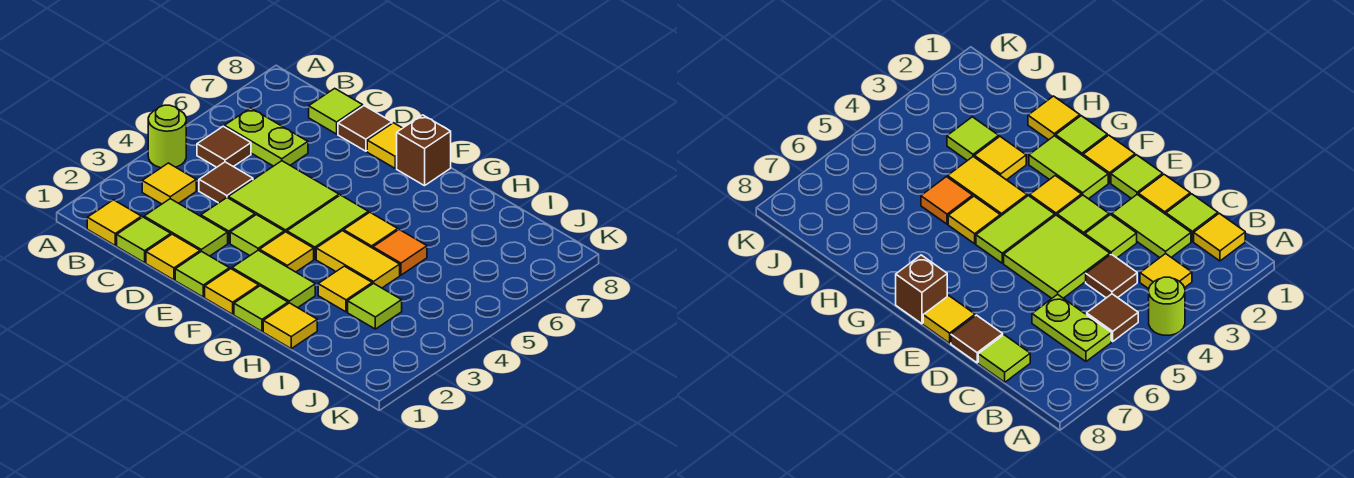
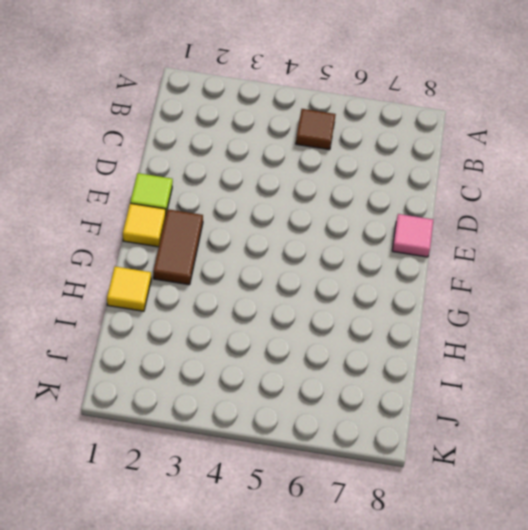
pink 1x1 tile [392,214,433,257] -> yellow 1x1 tile [367,123,402,168]
brown 1x2 tile [153,209,203,285] -> lime 1x2 tile [232,250,315,308]
none -> lime 1x1 round brick [148,105,186,168]
none -> yellow 1x1 tile [87,200,141,245]
none -> yellow 1x1 tile [142,163,196,204]

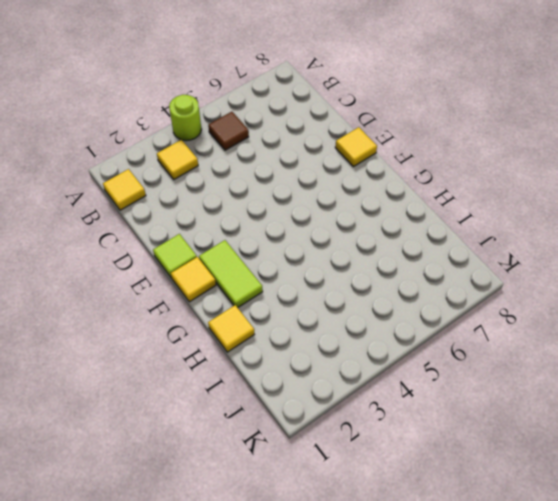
none -> lime 1x2 plate [225,108,308,166]
none -> lime 1x1 tile [117,217,171,263]
none -> lime 1x2 tile [144,199,228,256]

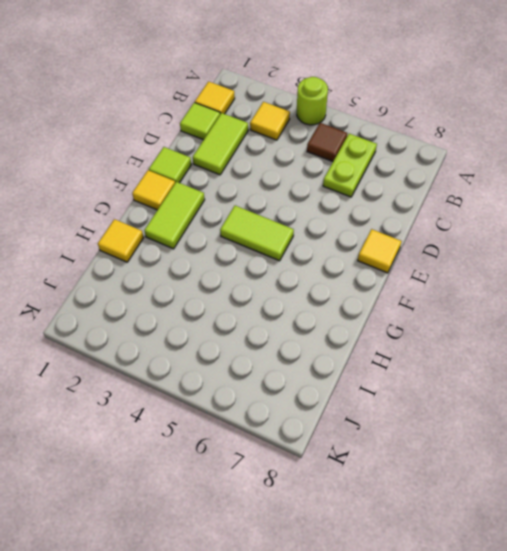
none -> brown 1x1 tile [199,162,253,203]
none -> lime 1x1 tile [309,88,363,134]
none -> yellow 1x1 tile [146,234,200,280]

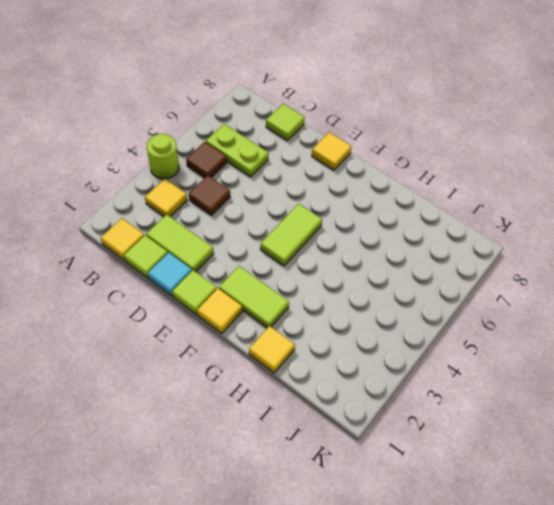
cyan 1x1 tile [148,252,192,296] -> yellow 1x1 tile [146,234,200,280]
none -> lime 1x1 tile [201,198,255,243]
none -> lime 2x2 tile [228,161,339,232]
none -> brown 1x1 tile [338,106,392,151]

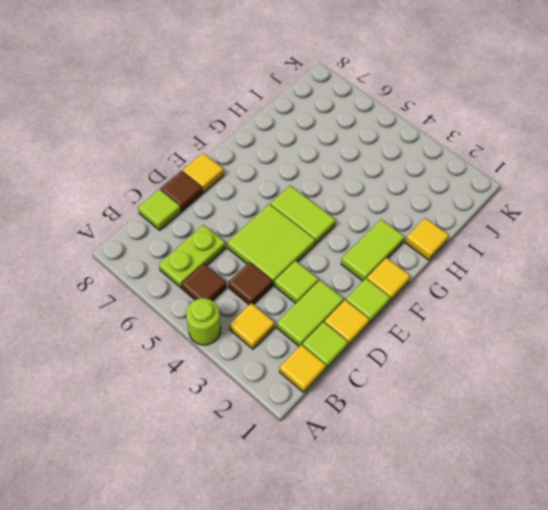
none -> lime 1x1 tile [230,215,284,256]
none -> yellow 1x1 tile [260,232,314,272]
none -> brown 1x1 brick [397,115,451,186]

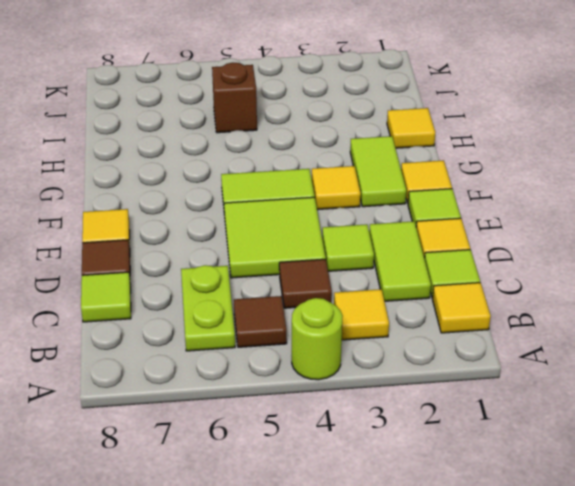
brown 1x1 brick [212,63,257,133] -> brown 1x1 brick moved to [397,115,451,186]
none -> lime 1x1 tile [230,215,284,256]
none -> lime 1x1 tile [234,286,288,331]
none -> yellow 1x2 tile [316,231,400,288]

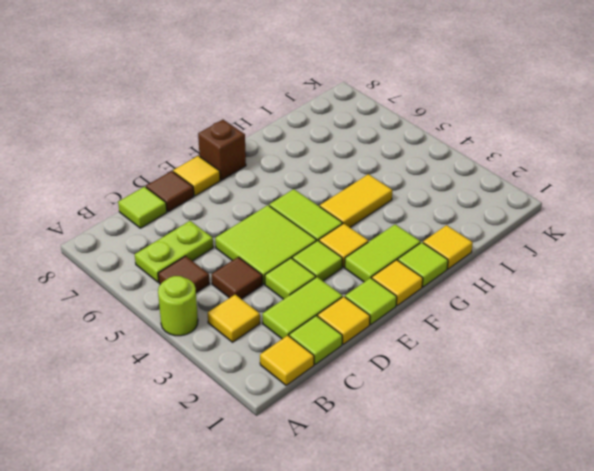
none -> yellow 1x1 tile [344,212,398,248]
none -> yellow 1x1 tile [318,266,372,312]
none -> orange 1x1 tile [373,230,427,275]

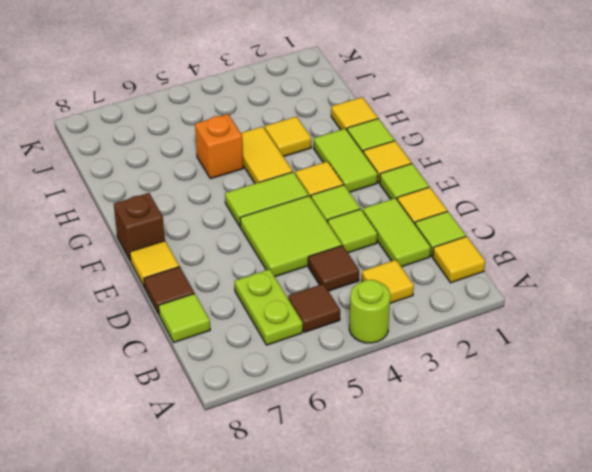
orange 1x1 brick [195,114,243,179] -> orange 1x1 tile [373,230,427,275]
none -> yellow 1x1 tile [344,212,398,248]
none -> lime 1x1 tile [348,283,402,329]

